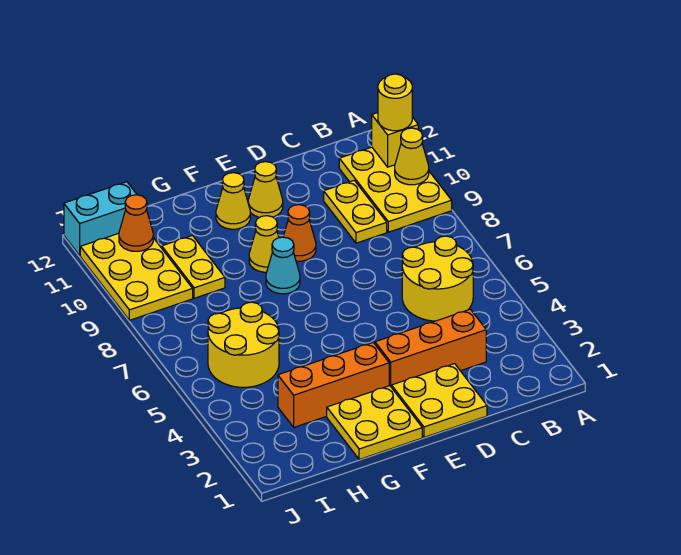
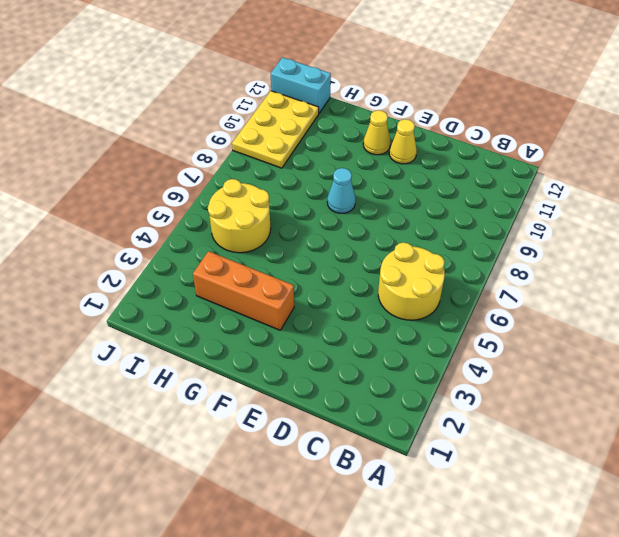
none -> yellow 2x3 plate [339,147,452,232]
none -> orange 1x3 brick [375,309,486,387]
none -> yellow 1x2 plate [324,180,387,243]

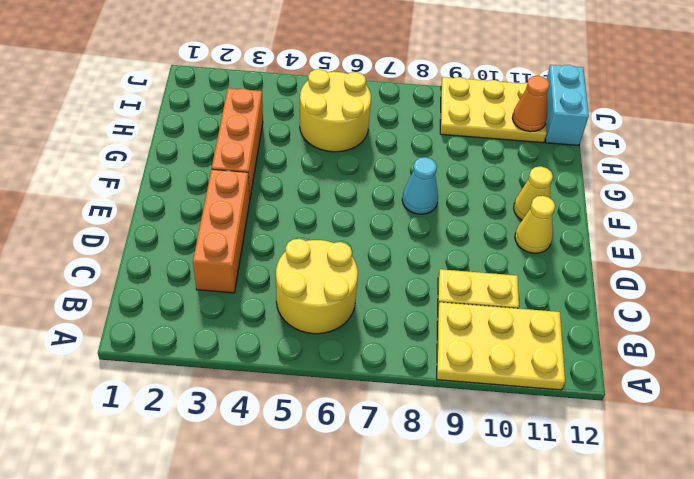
none -> yellow 2x2 plate [392,364,487,437]
none -> orange 1x1 cone [283,205,316,261]
none -> yellow 2x2 plate [327,386,422,460]

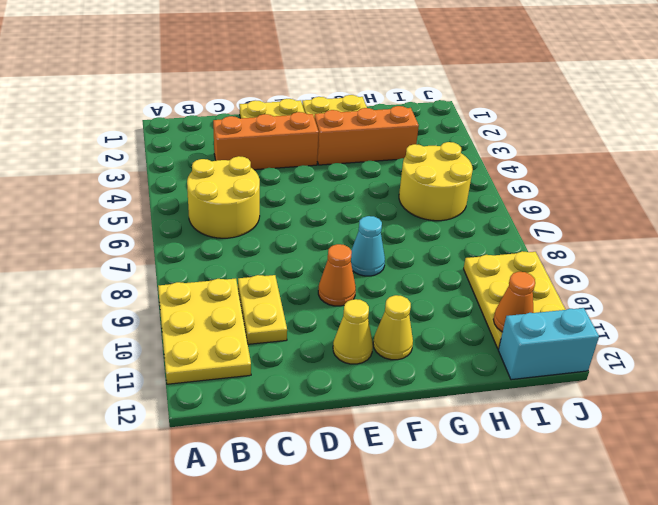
none -> yellow 1x1 cone [249,216,279,272]
none -> yellow 1x2 plate [162,236,225,298]
none -> yellow 1x1 cone [395,128,429,185]

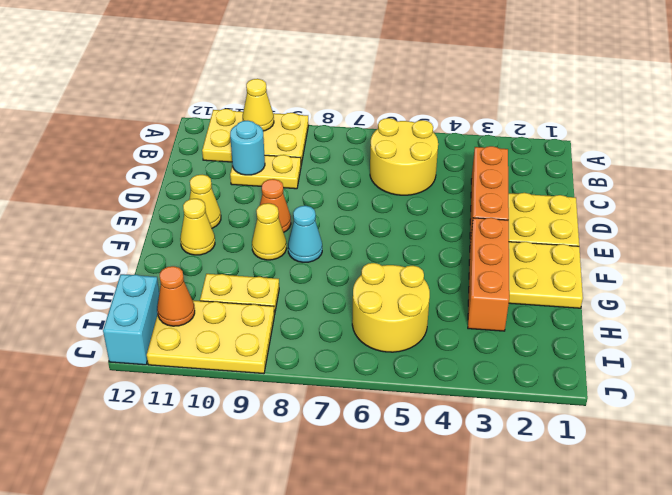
cyan 1x1 round brick [230,121,265,175] -> none
none -> yellow 1x1 brick [372,113,418,167]
none -> yellow 1x1 round brick [378,74,412,131]

